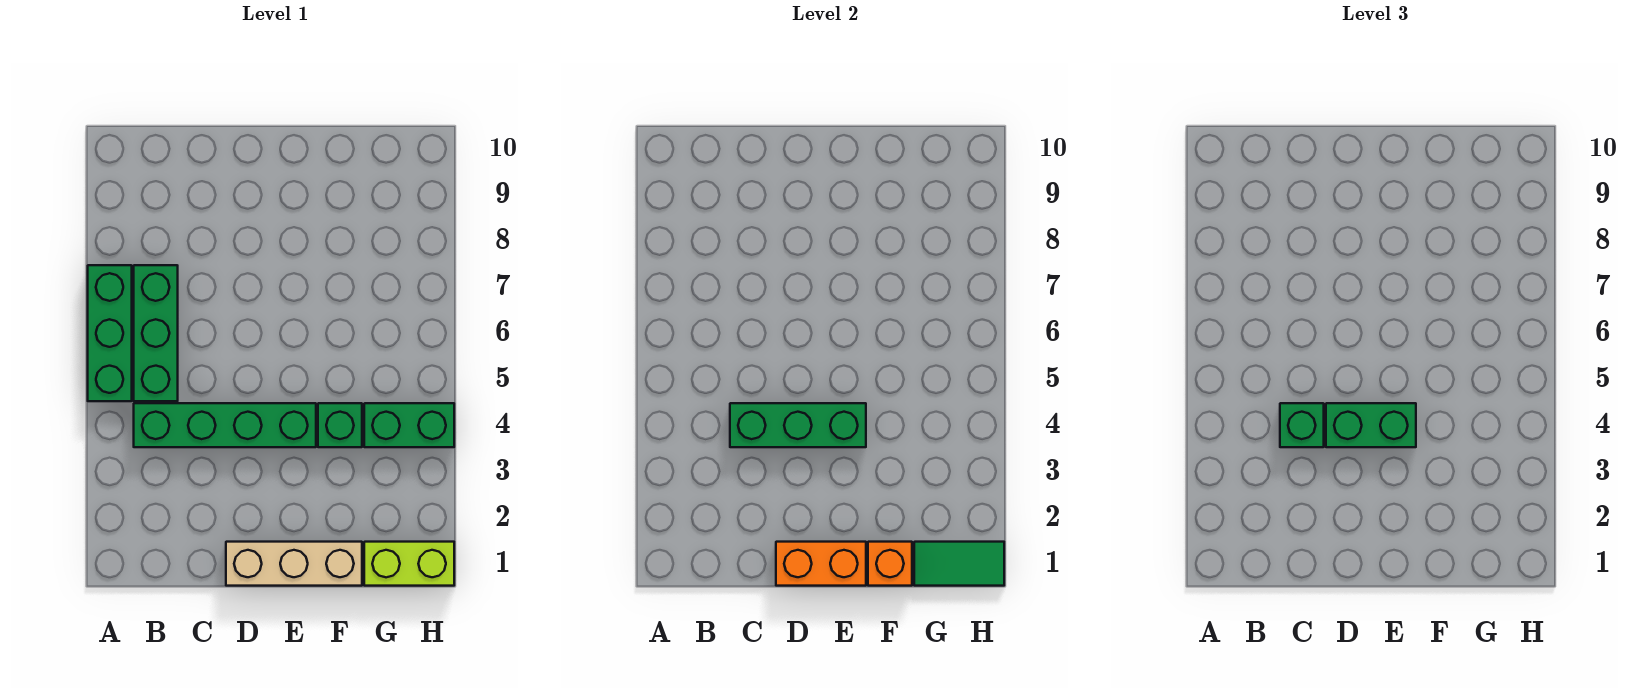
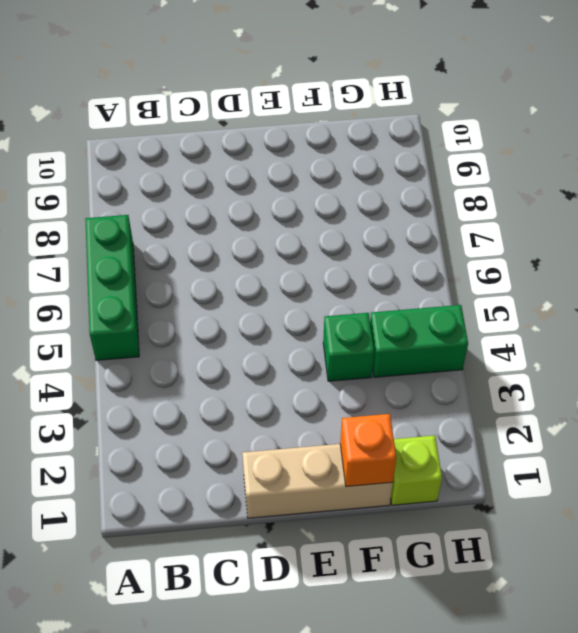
lime 1x1 brick [391,435,442,505] -> lime 1x2 brick [364,542,454,586]
none -> green 1x4 brick [134,403,316,447]
none -> green 1x3 brick [134,265,178,401]
none -> green 1x3 brick [730,403,866,447]

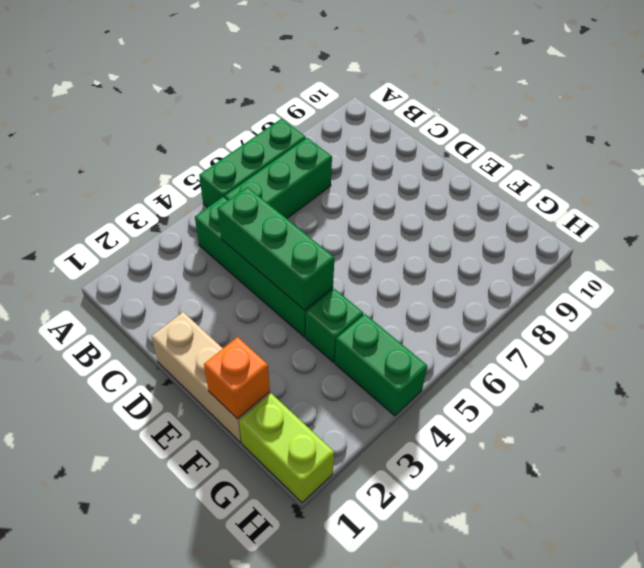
none -> orange 1x2 brick [776,542,866,586]
none -> green 1x2 tile [914,542,1004,586]
none -> green 1x1 brick [1280,403,1324,447]

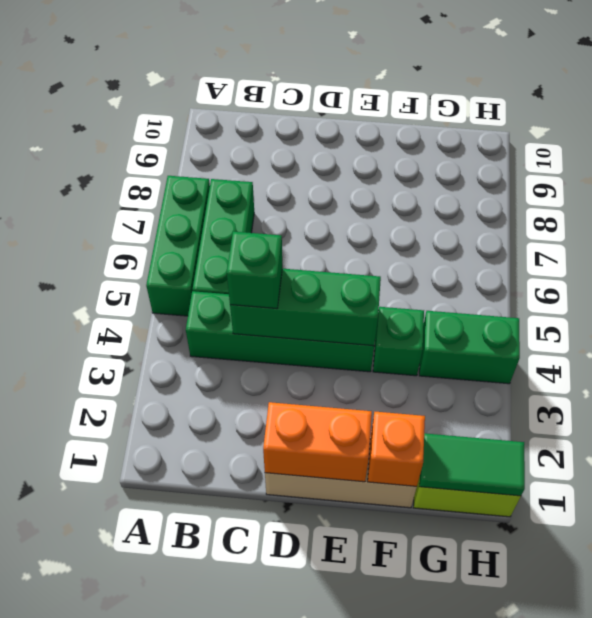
none -> green 1x2 brick [1326,403,1416,447]

